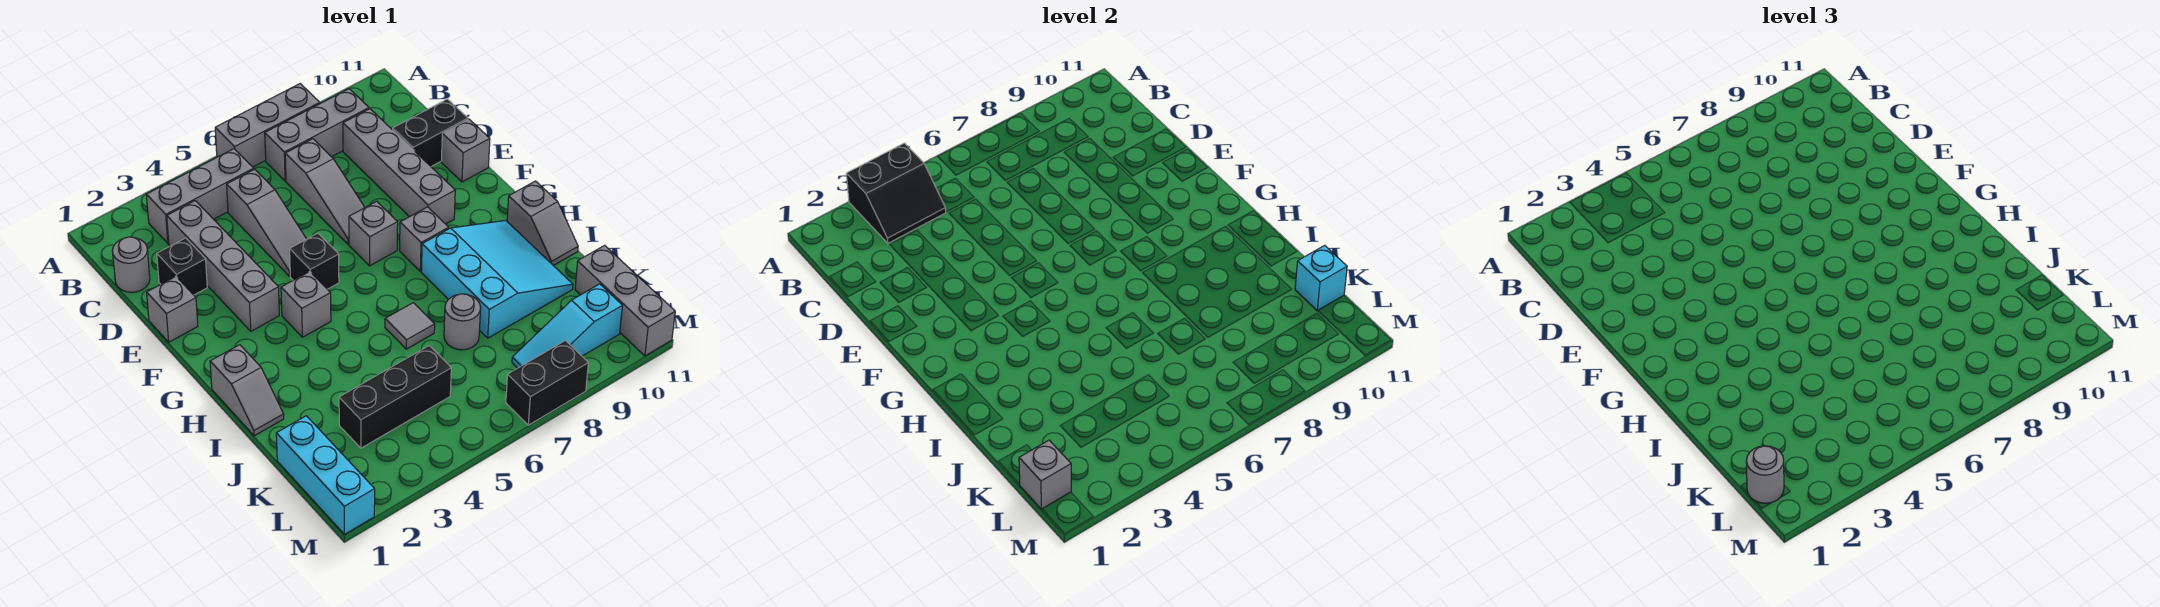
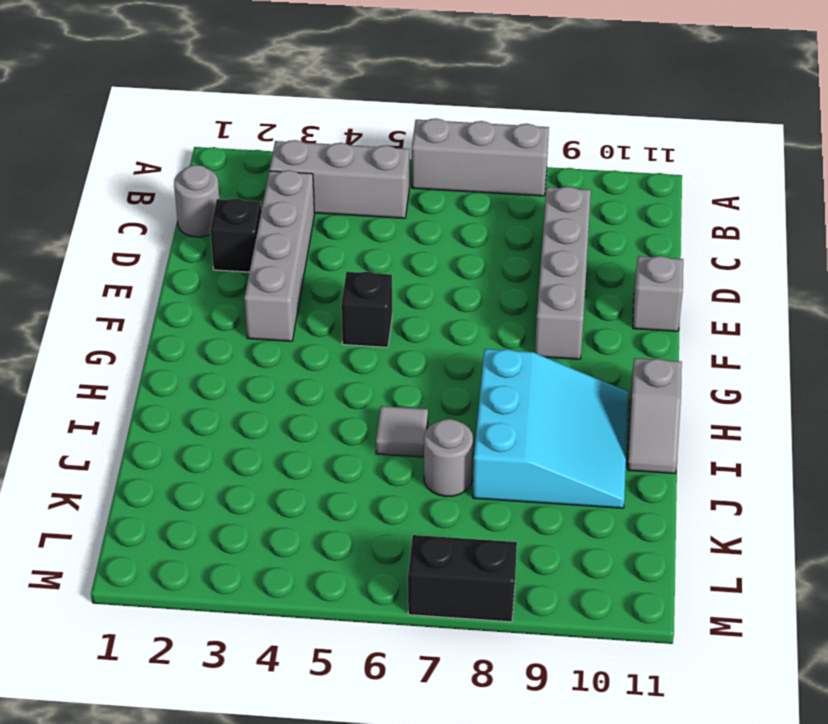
none -> grey 1x3 brick [265,89,369,181]
none -> grey 1x3 slope [227,169,306,276]
none -> grey 1x3 slope [285,139,365,244]
none -> black 1x2 brick [393,99,468,167]

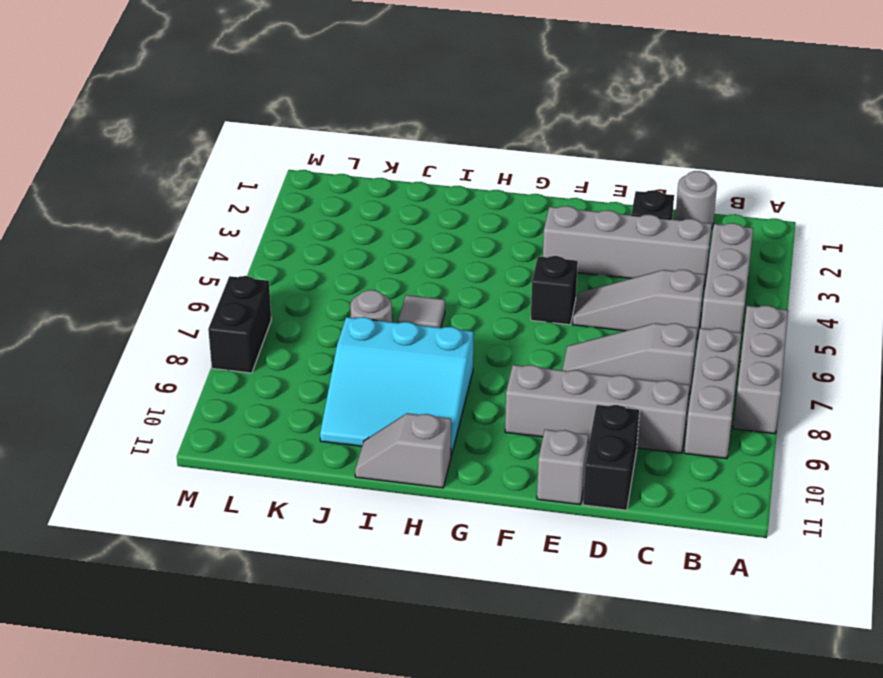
none -> grey 1x1 brick [147,277,198,342]
none -> grey 1x1 brick [349,201,398,266]
none -> grey 1x1 brick [281,272,331,337]
none -> grey 1x1 brick [400,207,449,271]

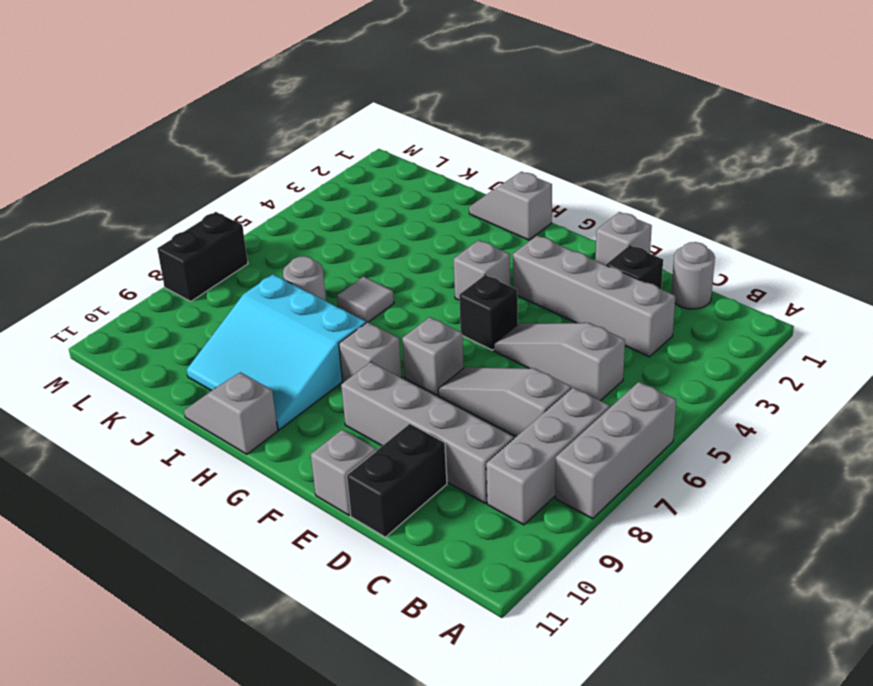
none -> grey 1x3 brick [146,149,254,243]
none -> cyan 1x3 brick [276,416,375,534]
none -> black 1x3 brick [339,346,451,448]
none -> grey 1x3 brick [575,245,675,356]

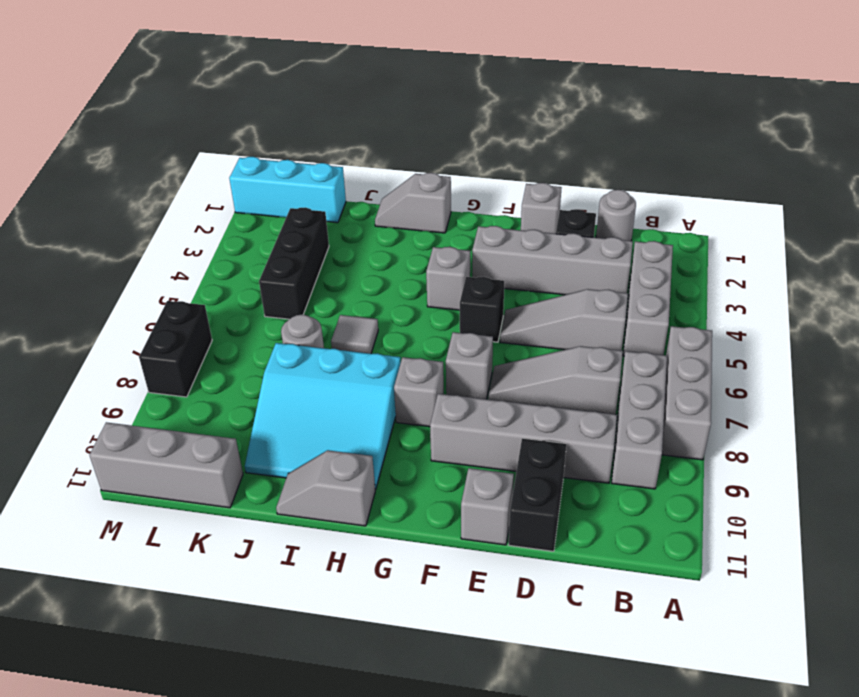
none -> cyan 1x3 slope [512,284,622,368]
none -> black 2x2 slope [846,143,946,243]
none -> cyan 1x1 brick [1295,245,1347,311]
none -> grey 1x1 brick [1019,440,1071,509]

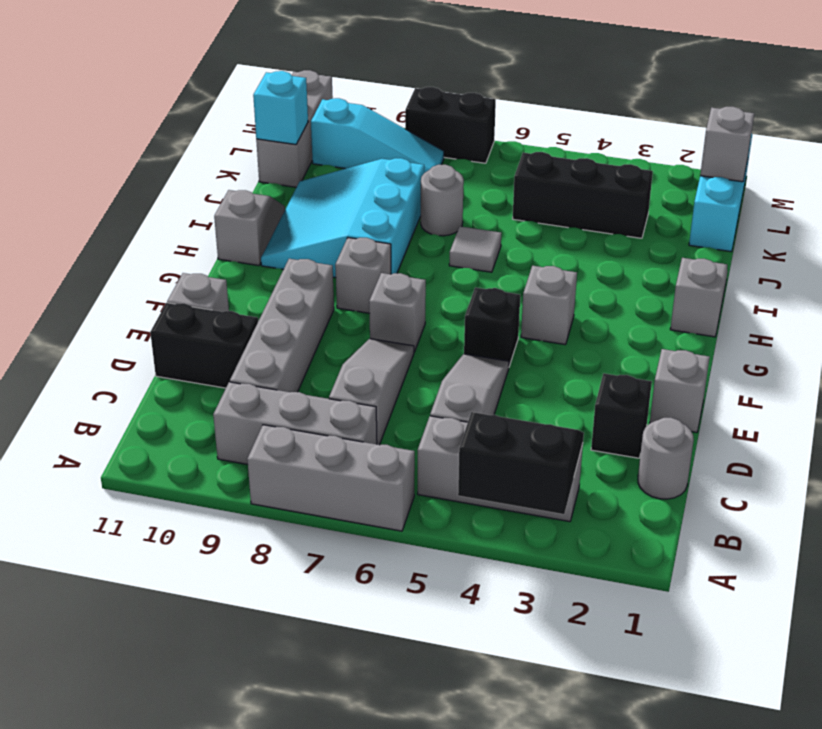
none -> grey 1x4 brick [167,201,279,331]
none -> grey 1x1 round brick [1746,446,1784,503]

